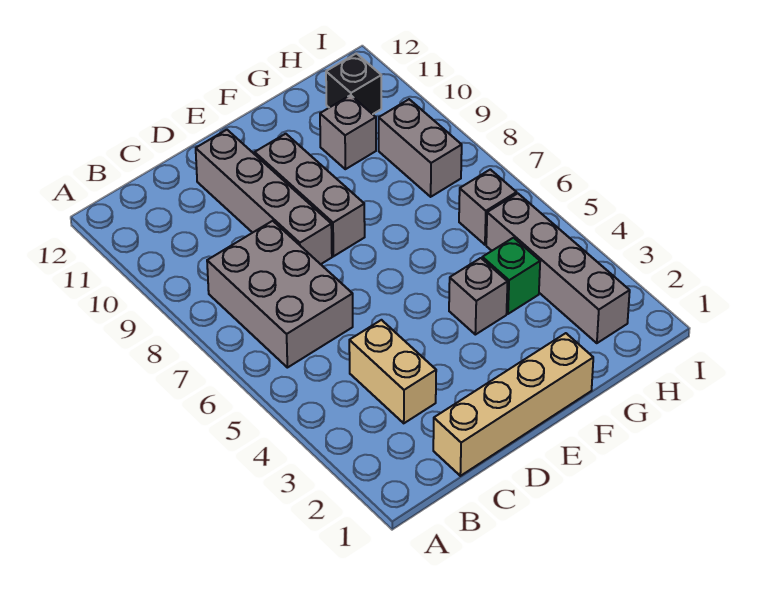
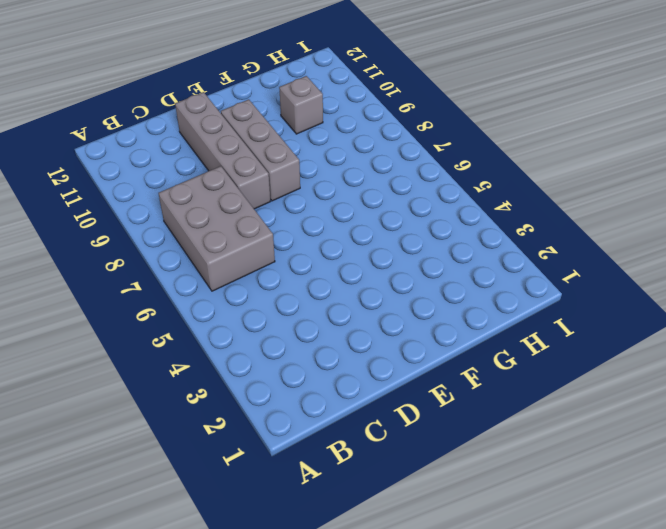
none -> tan 1x4 brick [433,333,593,476]
none -> tan 1x2 brick [349,320,436,423]
none -> grey 1x1 brick [449,258,508,335]

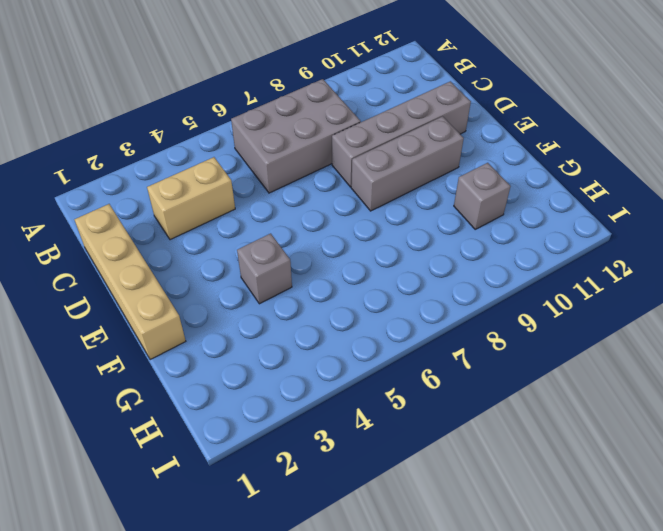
none -> green 1x1 brick [482,238,540,314]
none -> grey 1x4 brick [486,193,630,343]
none -> grey 1x1 brick [459,169,517,245]

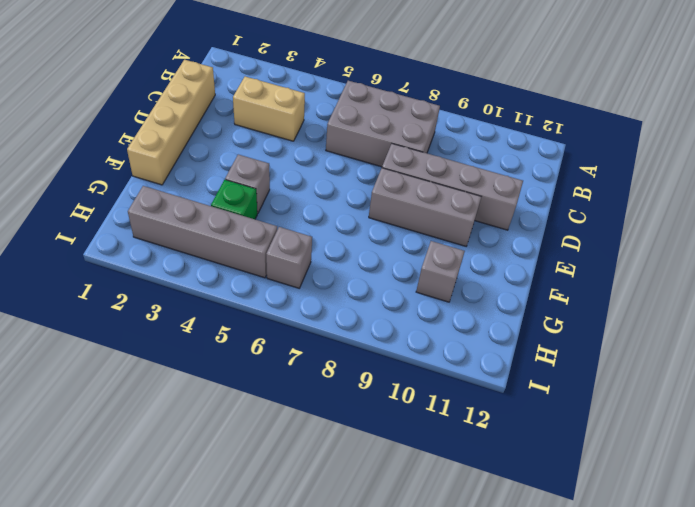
none -> grey 1x2 brick [379,99,462,197]
none -> black 1x1 brick [326,54,381,114]

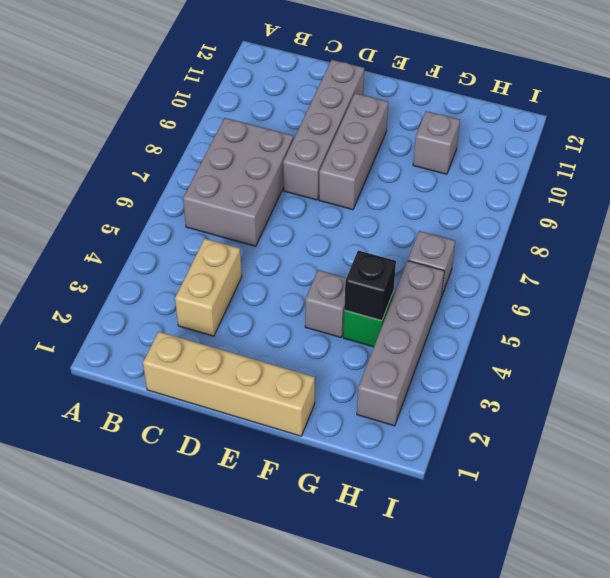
black 1x1 brick [344,251,396,321] -> black 1x1 brick moved to [326,54,381,114]
none -> grey 1x2 brick [379,99,462,197]

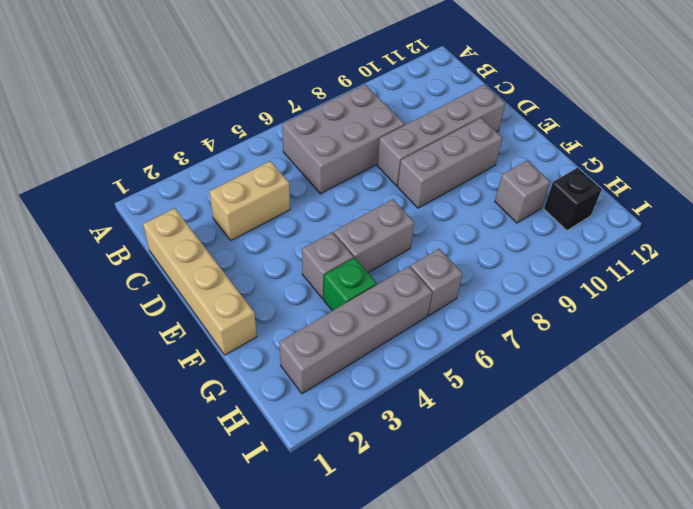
grey 1x2 brick [334,199,414,273] -> grey 1x2 brick moved to [379,99,462,197]

